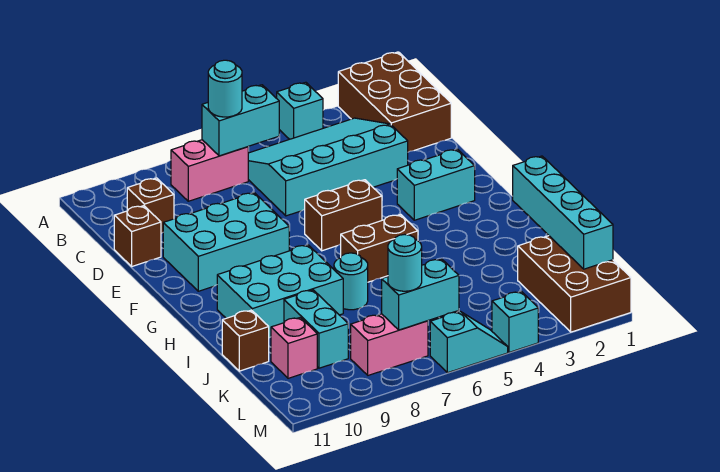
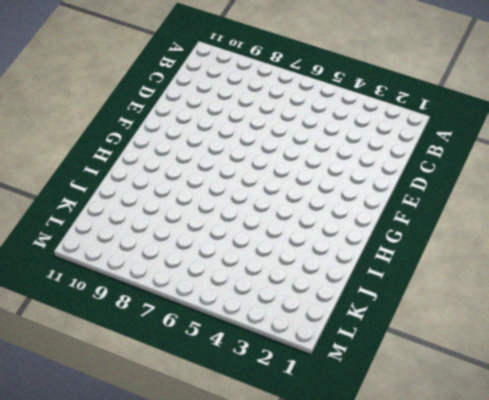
none -> brown 2x3 brick [338,52,451,152]
none -> cyan 1x1 brick [277,82,323,139]
none -> cyan 3x4 slope [248,118,408,216]

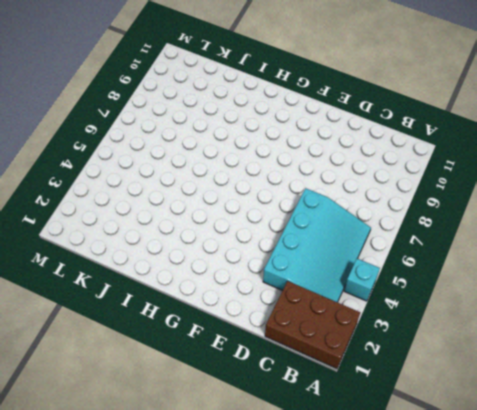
none -> pink 1x2 brick [171,140,248,201]
none -> brown 1x1 brick [127,178,174,233]
none -> brown 1x1 brick [114,206,161,266]

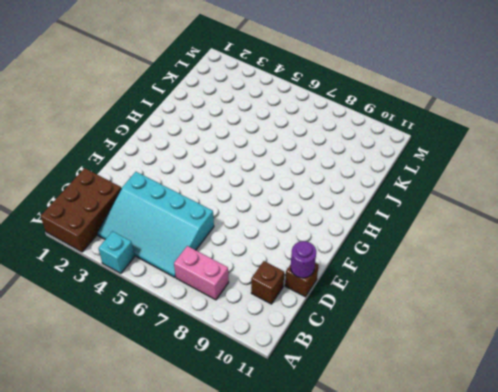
purple 1x1 round brick [291,241,316,278] -> none
none -> cyan 2x3 brick [163,193,289,291]
none -> cyan 1x2 brick [397,149,475,220]
none -> brown 1x2 brick [305,180,382,251]

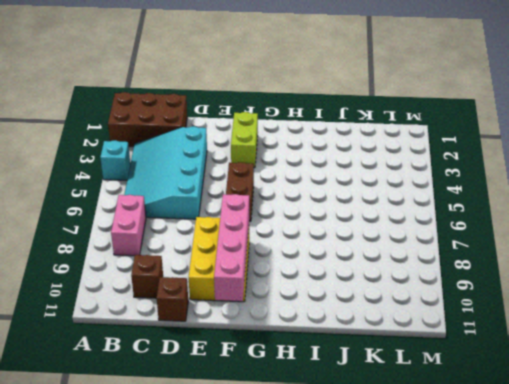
yellow 2x3 brick [189,217,249,302] -> cyan 2x3 brick [163,193,289,291]
lime 1x2 brick [231,112,258,168] -> cyan 1x2 brick [397,149,475,220]
pink 1x4 brick [214,194,249,301] -> none
none -> brown 1x2 brick [341,214,418,282]
none -> cyan 2x3 brick [217,245,343,338]
none -> cyan 1x1 round brick [334,253,368,310]

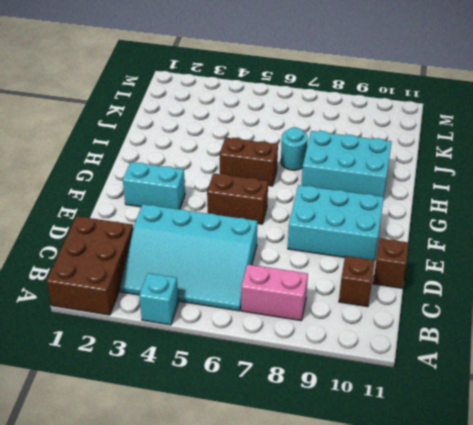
none -> cyan 1x2 brick [284,290,348,368]
none -> brown 1x1 brick [222,310,269,371]
none -> brown 2x3 brick [518,236,631,332]

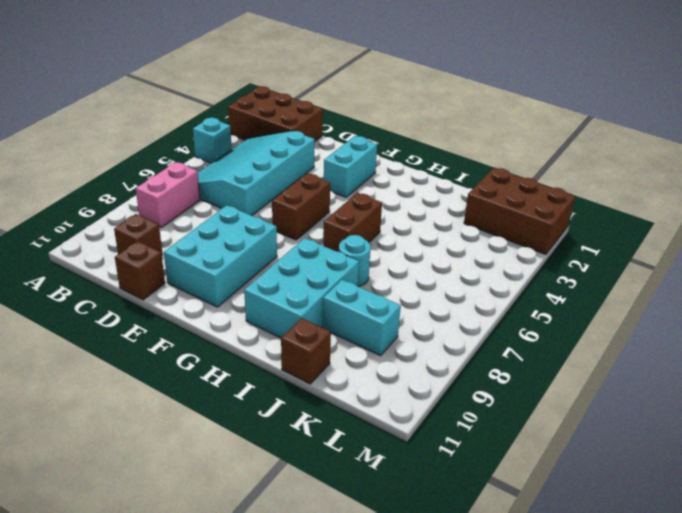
none -> pink 1x1 brick [271,317,317,378]
none -> pink 1x2 brick [351,314,428,375]
none -> cyan 1x1 brick [492,291,538,352]

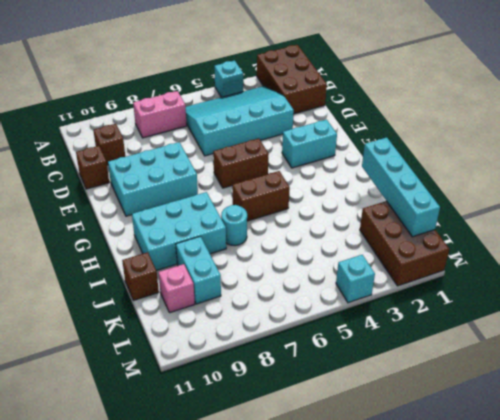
none -> pink 1x2 brick [351,314,428,375]
none -> cyan 1x2 slope [430,311,508,373]
none -> cyan 1x2 brick [202,85,279,156]

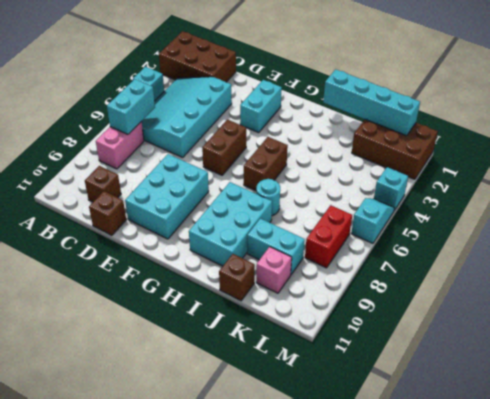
red 1x2 brick [305,205,352,268] -> pink 1x2 brick [351,314,428,375]
none -> cyan 1x2 brick [382,259,459,330]
none -> cyan 1x1 round brick [208,60,242,117]
none -> cyan 1x1 round brick [388,234,422,291]

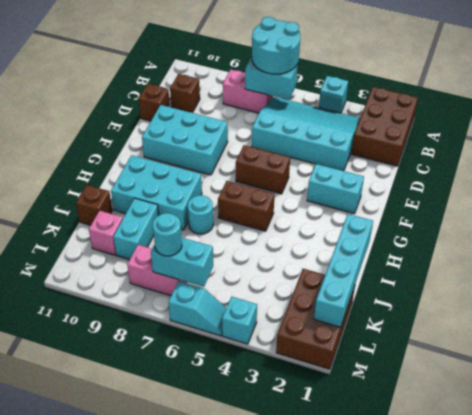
cyan 2x2 round brick [252,17,300,74] -> cyan 1x1 round brick [208,60,242,117]

